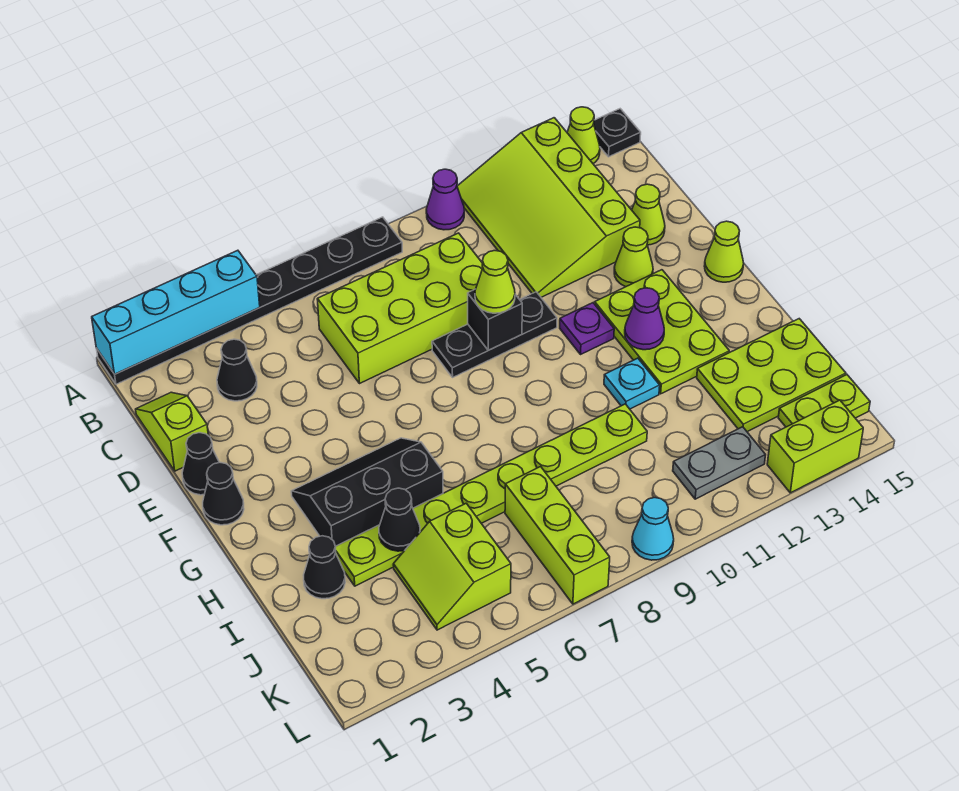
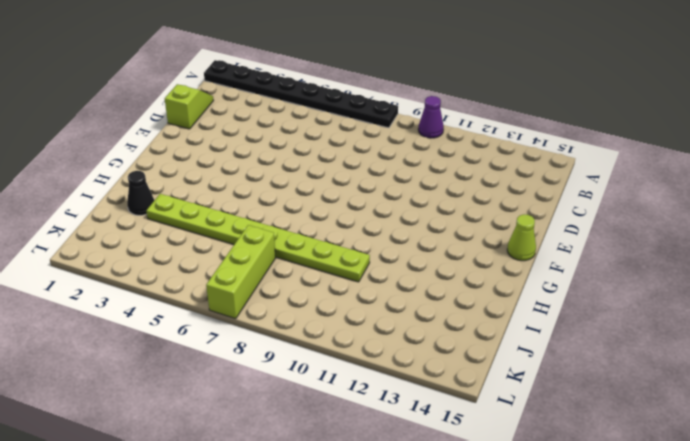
none -> lime 3x4 slope [457,118,640,297]
none -> lime 1x1 cone [567,107,600,163]
none -> black 1x1 plate [594,109,641,157]
none -> black 1x1 cone [217,339,257,401]

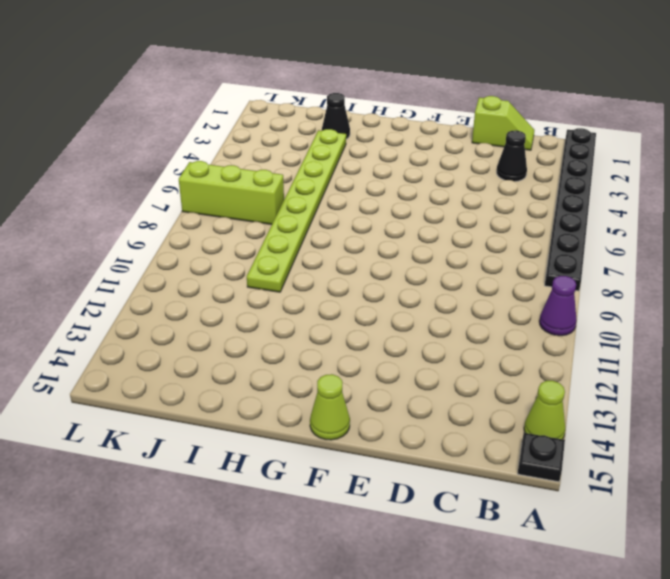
none -> lime 3x4 slope [457,118,640,297]
none -> lime 2x4 brick [317,233,483,384]
none -> lime 1x1 cone [632,184,665,245]
none -> black 1x1 cone [182,433,219,495]

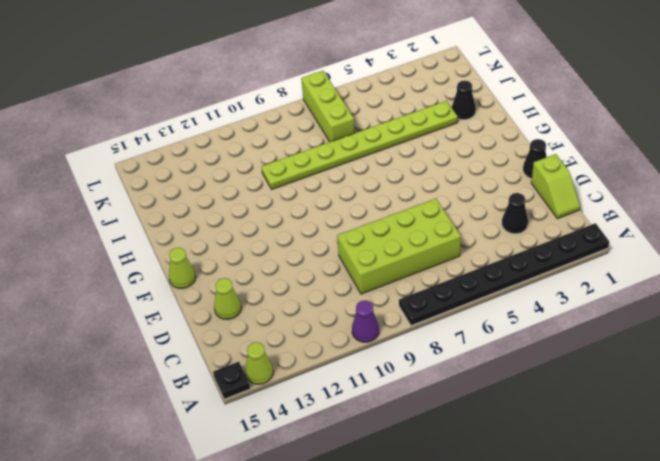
none -> lime 3x4 slope [457,118,640,297]
none -> black 1x3 plate [432,292,557,377]
none -> lime 1x1 cone [614,227,653,287]
none -> black 1x1 cone [203,462,244,525]

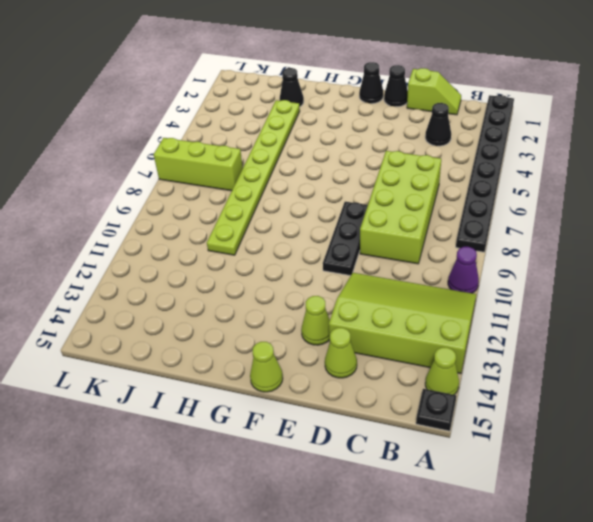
none -> purple 1x1 plate [560,303,614,354]
none -> lime 2x3 plate [595,270,729,394]
none -> black 2x3 slope [291,438,443,546]
none -> cyan 1x1 plate [604,358,660,409]

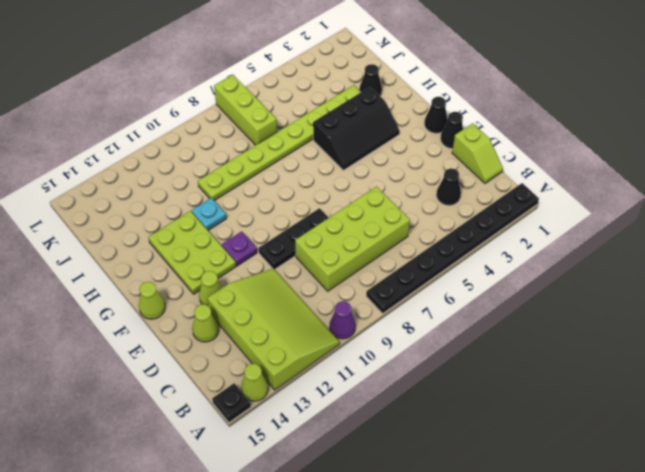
none -> lime 2x3 plate [697,319,846,432]
none -> lime 2x2 slope [393,503,511,630]
none -> grey 1x2 plate [673,427,765,499]
none -> lime 1x2 plate [778,375,870,427]

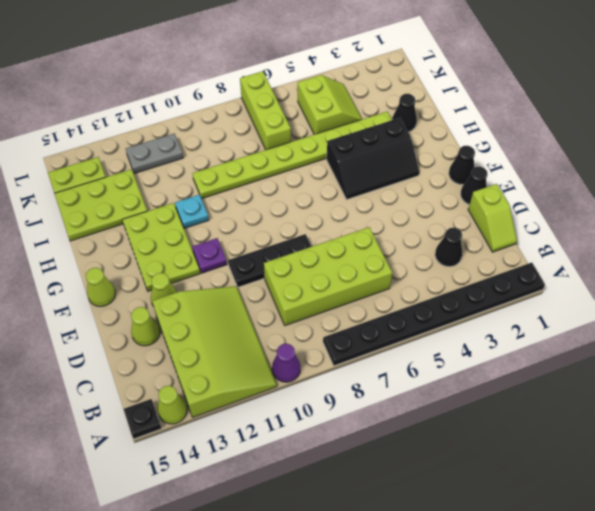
none -> cyan 1x1 cone [632,497,674,560]
none -> lime 1x2 brick [767,400,863,493]
none -> cyan 1x4 brick [92,250,260,374]
none -> black 1x1 brick [468,289,522,350]

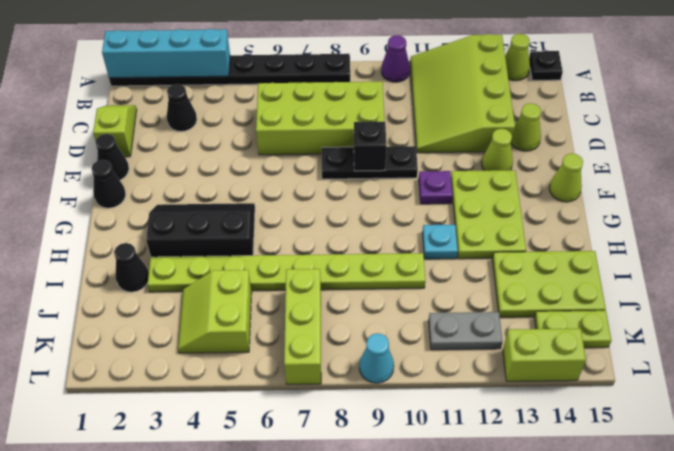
none -> purple 1x1 cone [625,288,664,350]
none -> black 1x1 cone [379,488,420,551]
none -> lime 1x1 cone [475,251,515,313]

